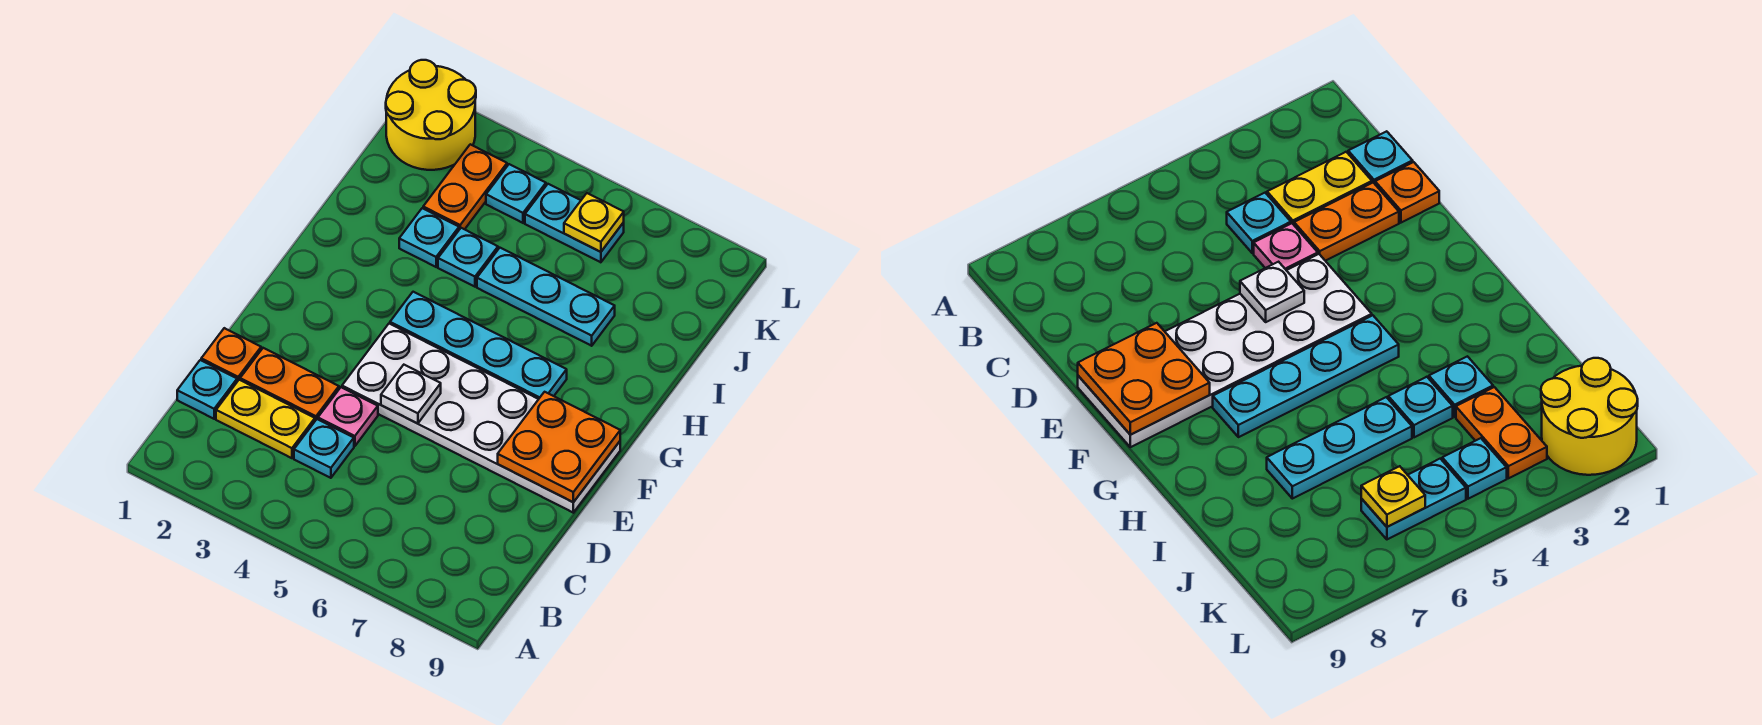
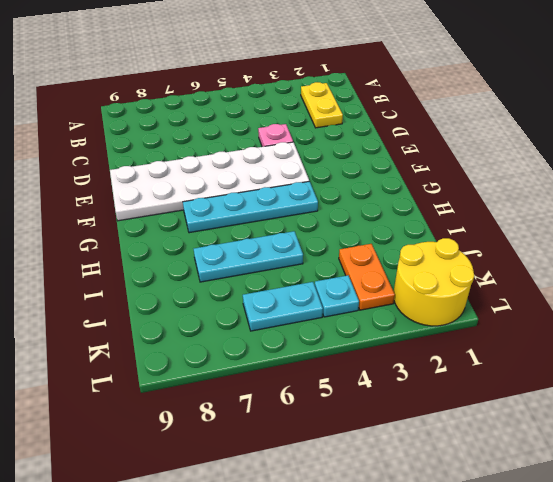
yellow 1x2 plate [301,82,343,128] -> yellow 1x2 plate turned to [216,380,315,458]
none -> cyan 1x1 plate [177,360,237,419]
none -> cyan 1x1 plate [294,419,354,478]
none -> orange 1x1 plate [201,328,261,382]

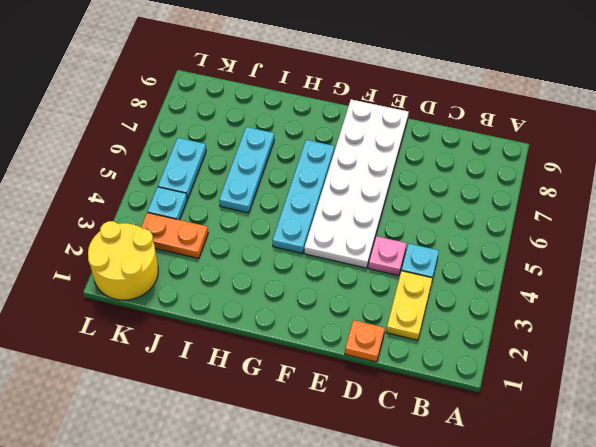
none -> cyan 1x1 plate [177,360,237,419]
none -> orange 1x2 plate [240,348,339,421]
none -> cyan 1x1 plate [399,208,459,267]

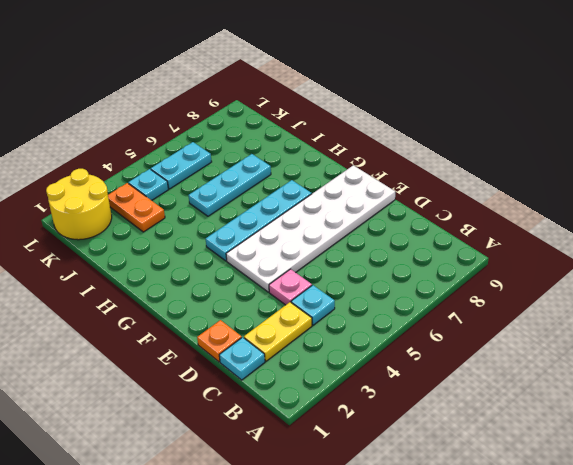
none -> orange 1x2 plate [240,348,339,421]
none -> cyan 1x1 plate [399,208,459,267]
none -> cyan 1x1 plate [438,228,498,287]

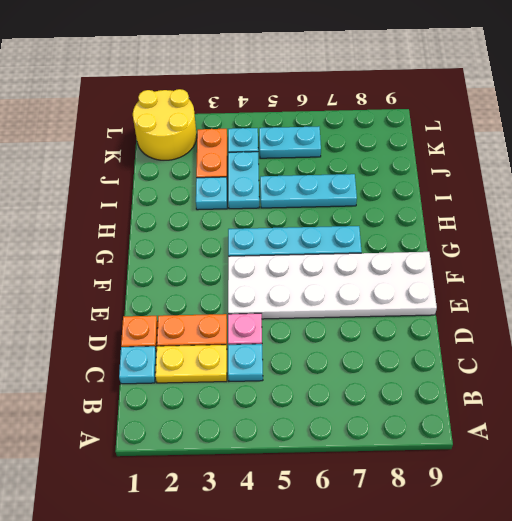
cyan 1x2 plate [228,152,259,209] -> cyan 1x1 plate [438,228,498,287]
none -> white 1x1 plate [381,365,441,424]
none -> orange 2x2 plate [498,392,620,502]
none -> yellow 1x1 plate [564,193,624,252]

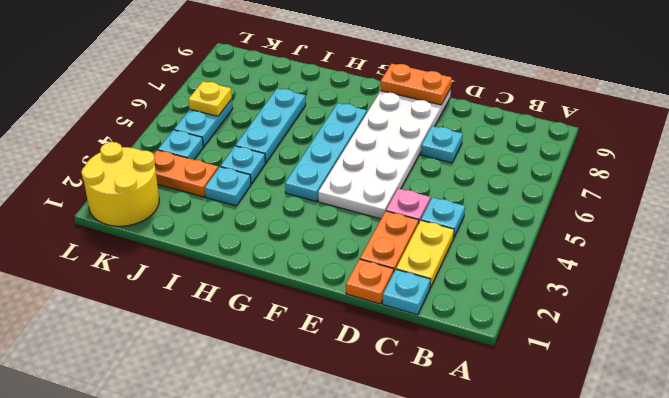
cyan 1x1 plate [421,126,463,163] -> none
orange 1x2 plate [381,64,452,105] -> orange 2x2 plate [498,392,620,502]
none -> white 1x1 plate [381,365,441,424]

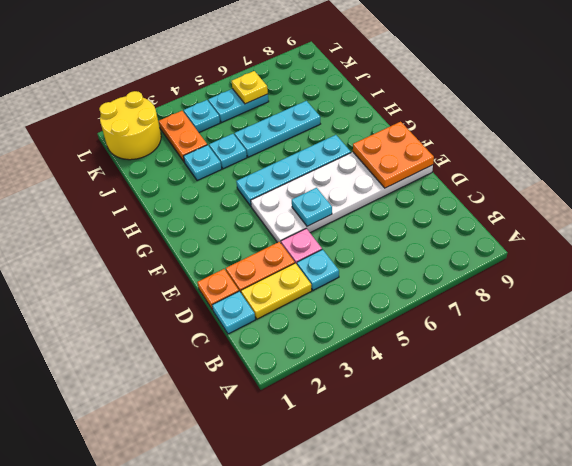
cyan 1x1 plate [292,188,332,226] -> white 1x1 plate [381,365,441,424]

